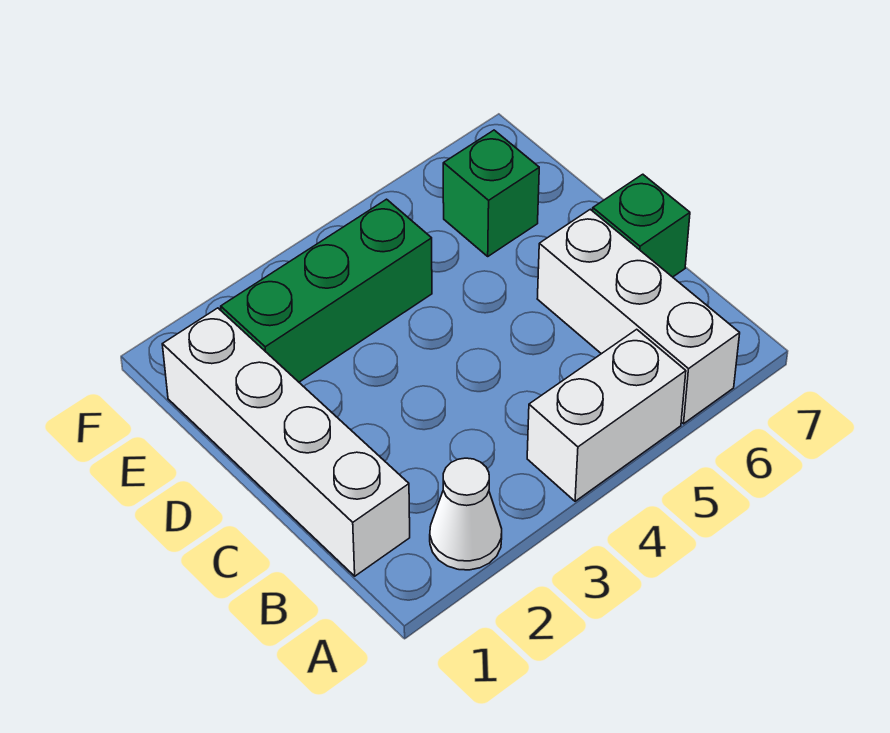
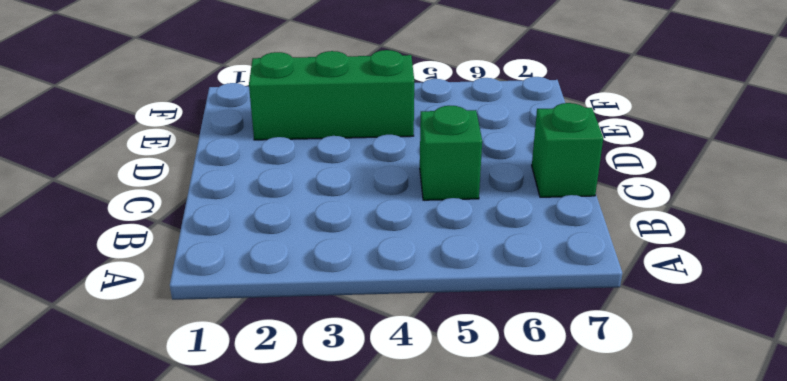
green 1x1 brick [420,106,482,200] -> green 1x1 brick moved to [443,130,539,256]
none -> white 1x1 cone [430,458,502,570]
none -> white 1x2 brick [527,329,686,501]

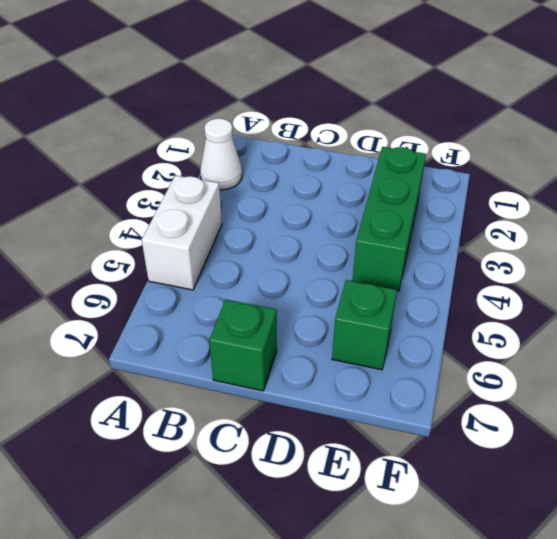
none -> white 1x3 brick [537,209,740,424]
none -> white 1x4 brick [162,308,410,576]

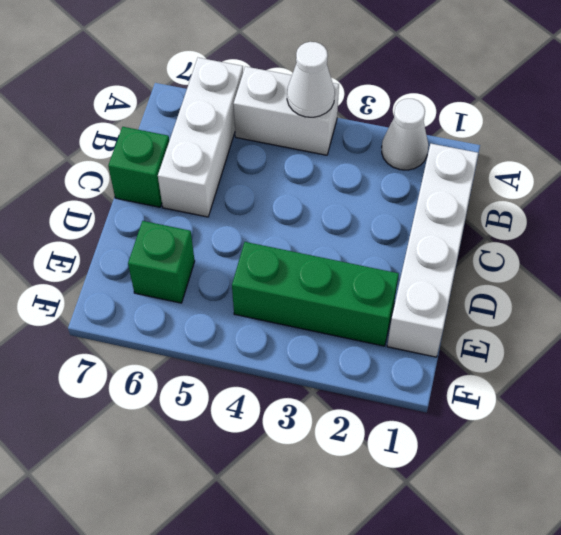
white 1x1 cone [287,42,335,117] -> none

